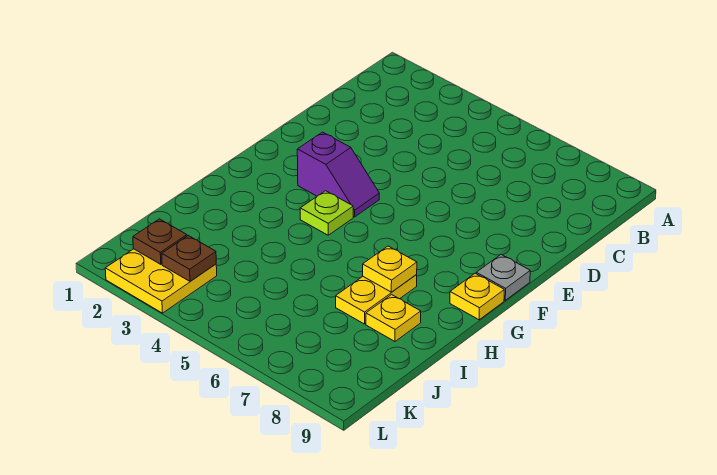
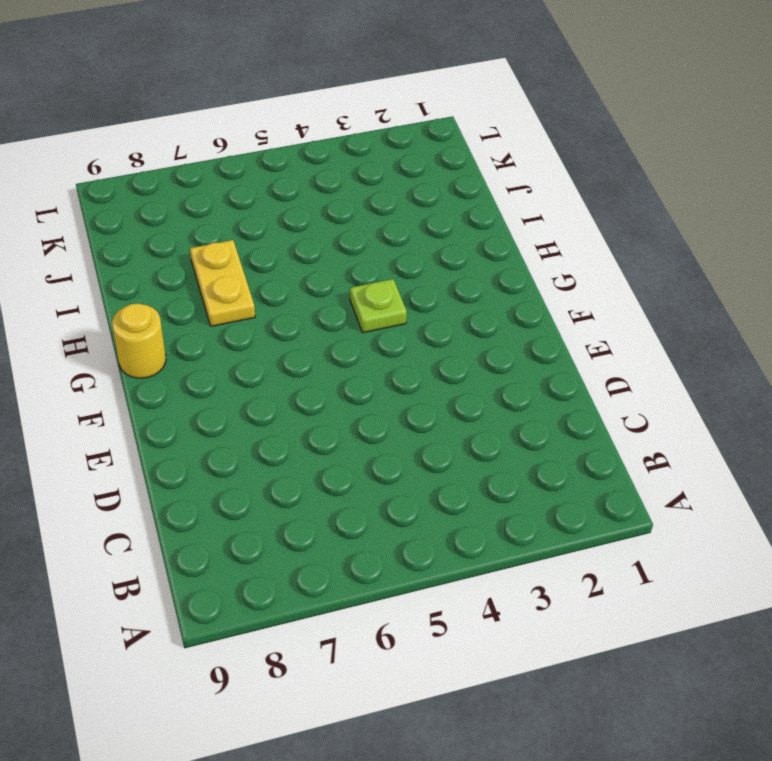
yellow 1x1 round brick [112,304,166,378] -> yellow 1x1 plate [450,273,504,320]
none -> purple 1x2 slope [297,132,379,217]
none -> grey 1x1 plate [476,255,530,300]

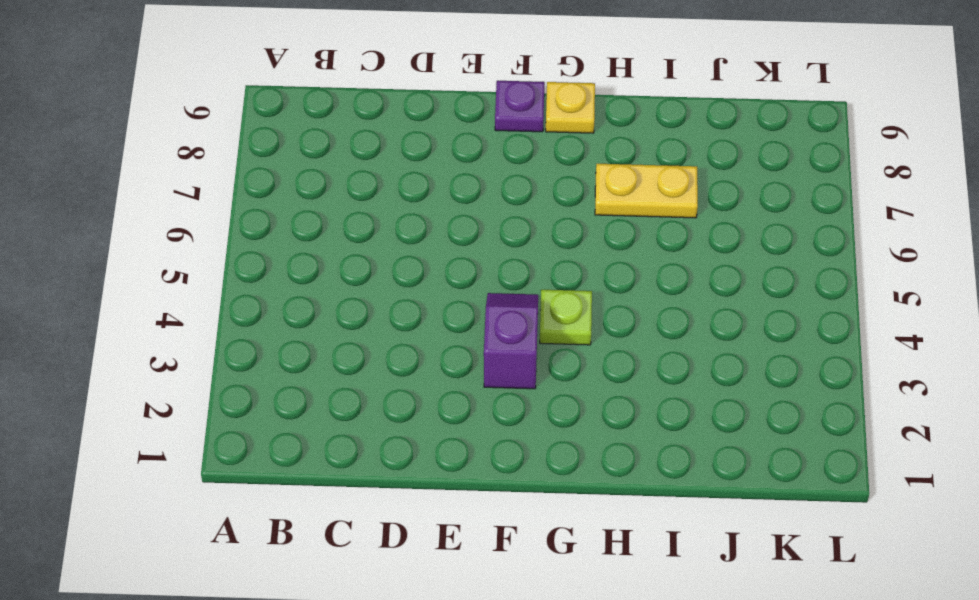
purple 1x1 plate [495,81,545,132] -> grey 1x1 plate [476,255,530,300]
none -> yellow 1x1 plate [366,295,421,341]
none -> yellow 2x2 plate [105,249,217,313]

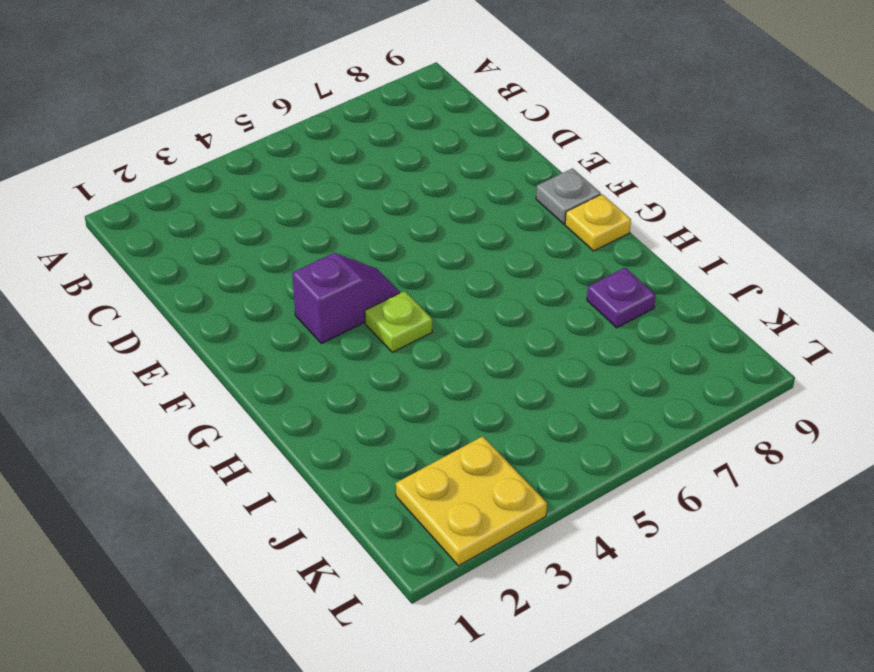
purple 1x1 plate [587,268,655,328] -> yellow 1x1 plate [366,295,421,341]
none -> yellow 1x2 plate [336,275,417,324]
none -> yellow 1x1 plate [363,246,417,292]

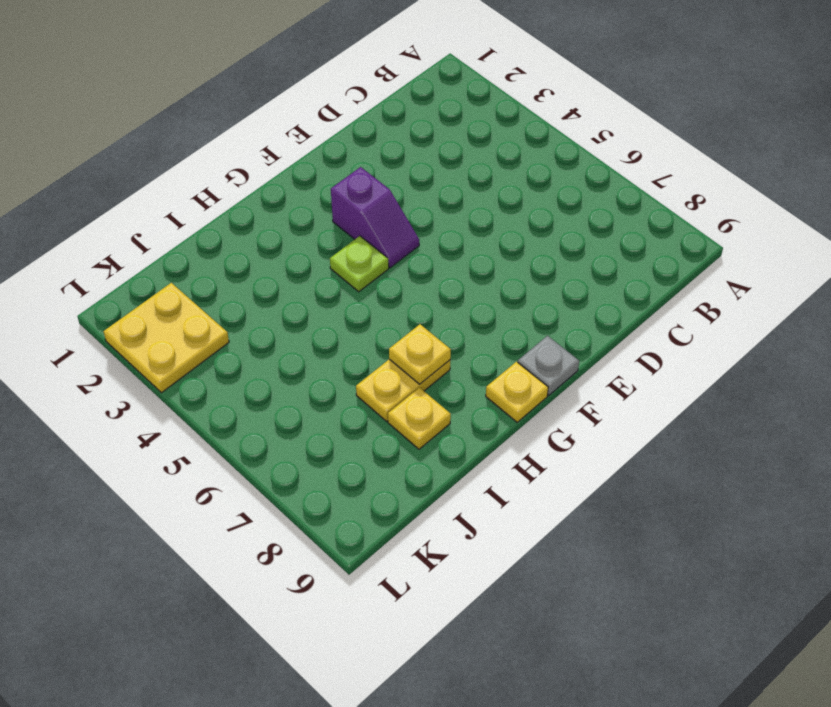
none -> brown 1x1 plate [133,219,187,264]
none -> brown 1x1 plate [162,236,216,281]

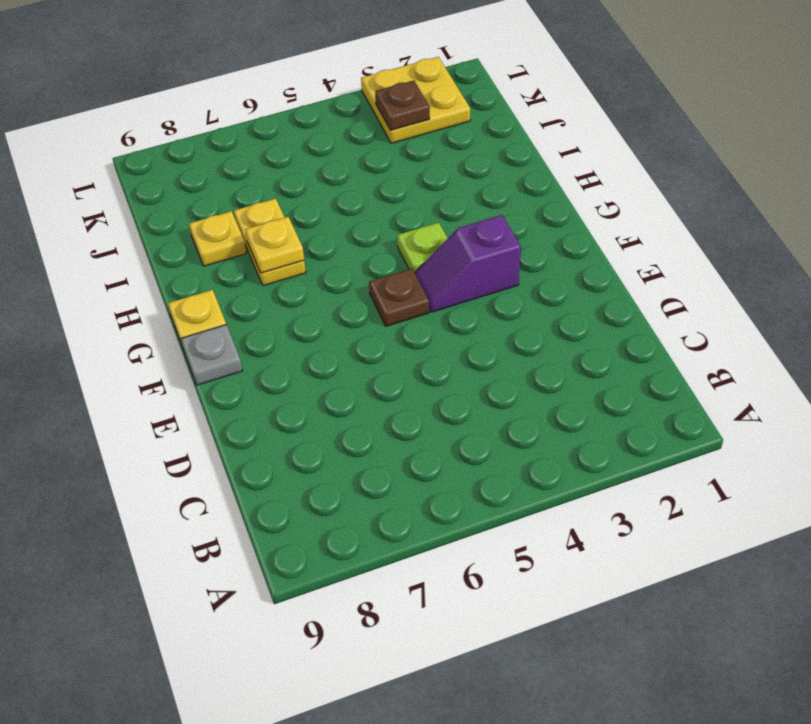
brown 1x1 plate [369,268,429,326] -> brown 1x1 plate moved to [133,219,187,264]

